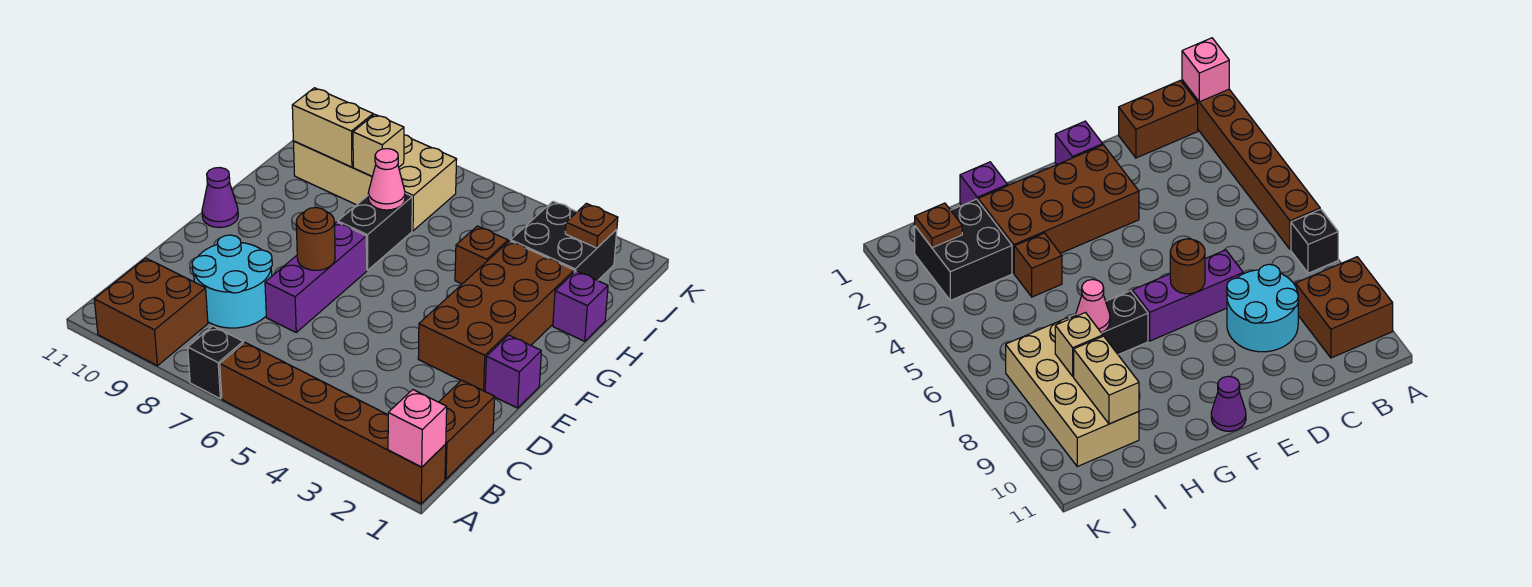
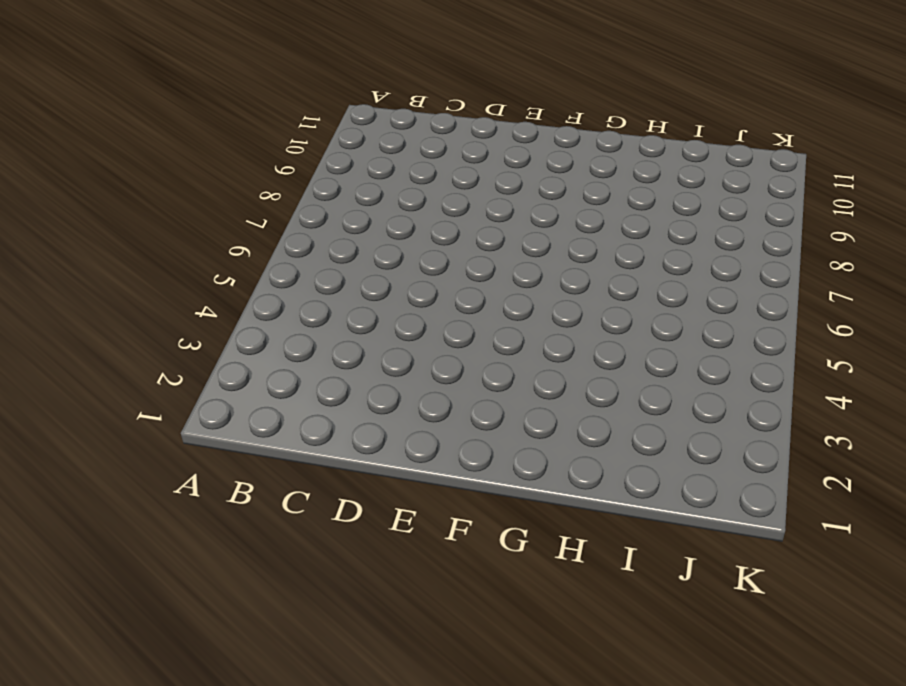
none -> brown 1x6 brick [220,342,446,504]
none -> black 1x1 brick [188,326,243,399]
none -> brown 2x2 brick [94,258,208,366]

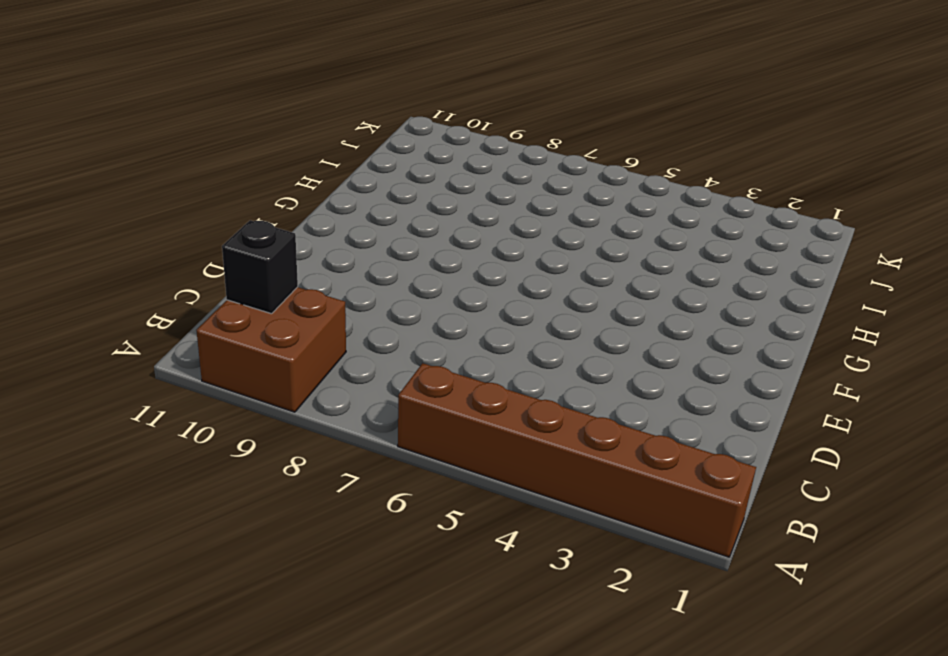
black 1x1 brick [222,220,298,314] -> black 1x1 brick moved to [188,326,243,399]
none -> brown 1x2 brick [439,380,495,479]
none -> cyan 2x2 round brick [192,235,272,328]
none -> purple 1x3 brick [265,222,367,332]

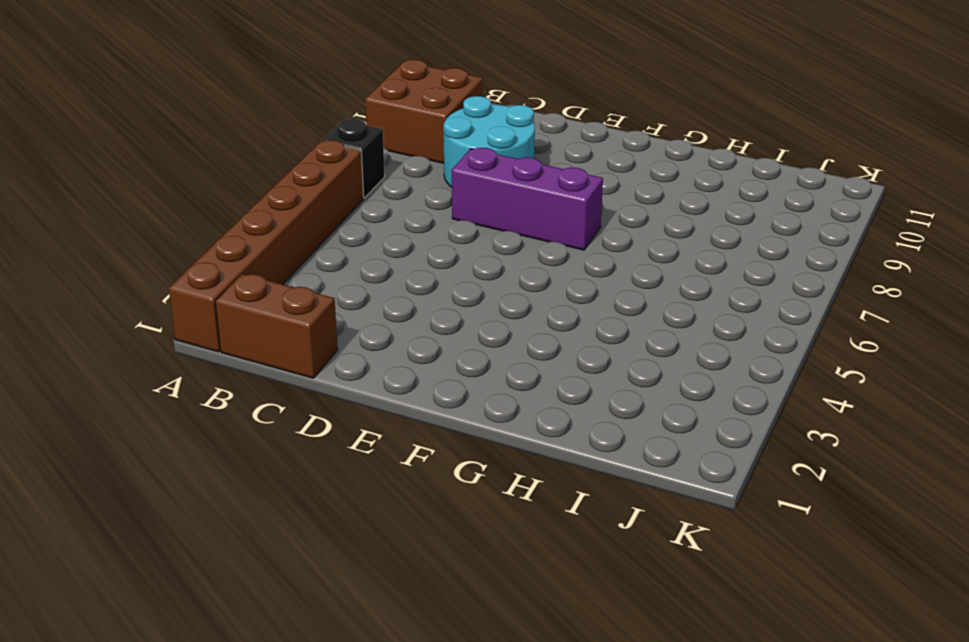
none -> purple 1x1 brick [485,335,541,408]
none -> brown 2x4 brick [418,241,574,391]
none -> purple 1x1 cone [202,168,238,228]

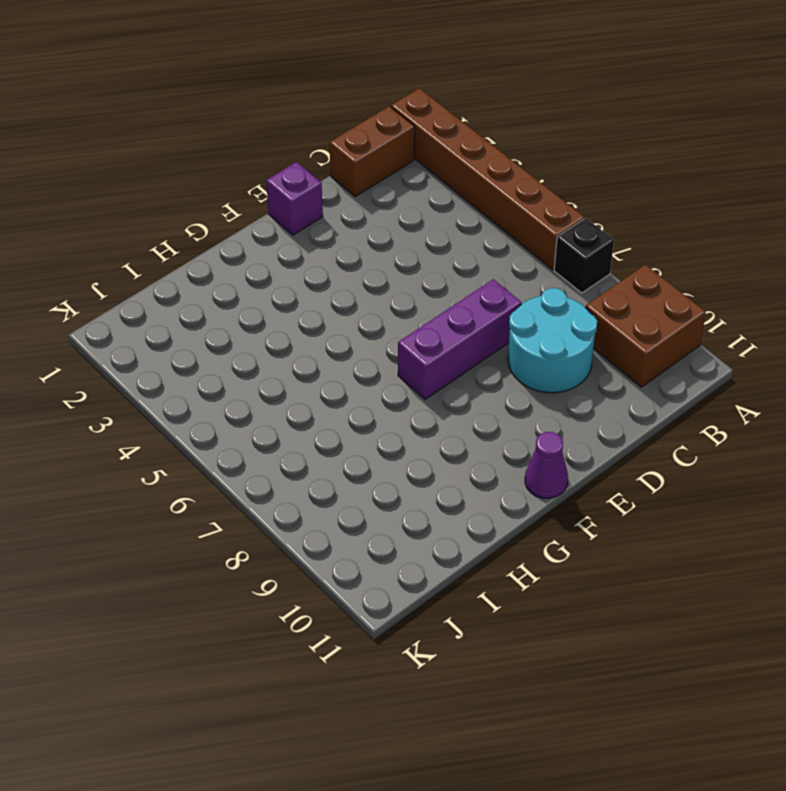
none -> brown 2x4 brick [418,241,574,391]
none -> black 1x2 brick [338,193,412,270]
none -> purple 1x1 brick [553,271,608,341]

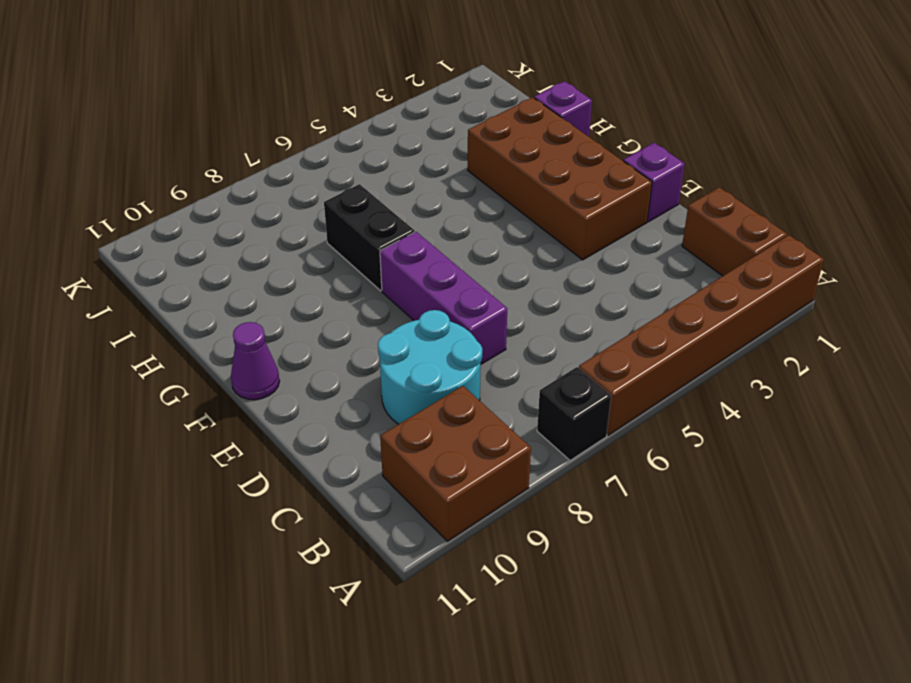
none -> brown 1x1 brick [455,226,508,284]
none -> black 2x2 brick [511,201,617,281]
none -> tan 2x4 brick [293,135,457,231]

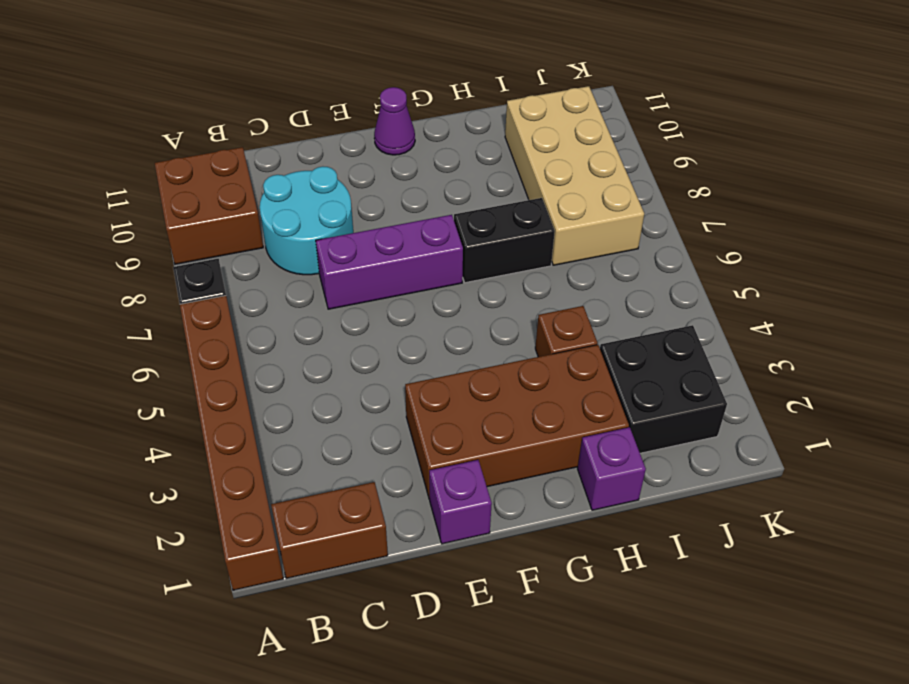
none -> pink 1x1 brick [388,390,447,467]
none -> brown 1x1 round brick [296,207,335,270]
none -> pink 1x1 cone [368,149,405,210]

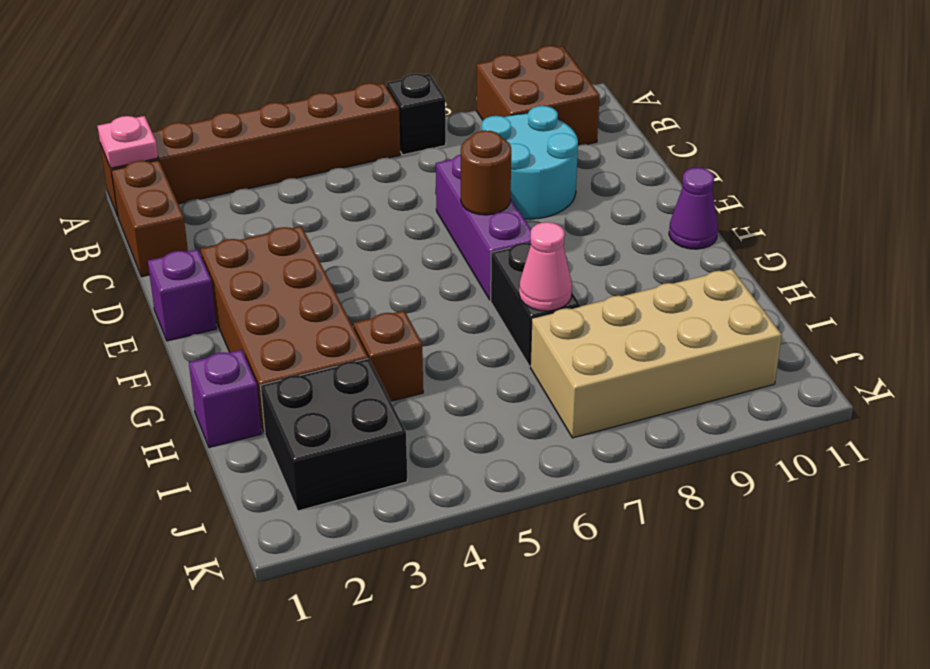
pink 1x1 plate [98,116,158,168] -> pink 1x1 brick [388,390,447,467]
none -> tan 1x1 brick [353,114,404,176]
none -> tan 1x2 brick [292,88,373,167]
none -> brown 1x1 plate [565,203,618,248]

